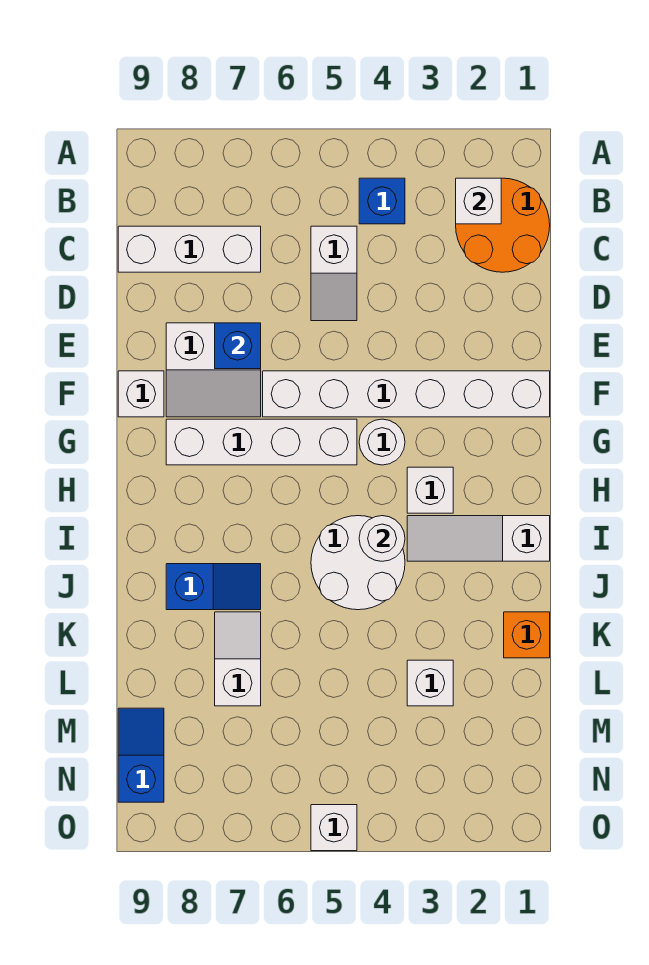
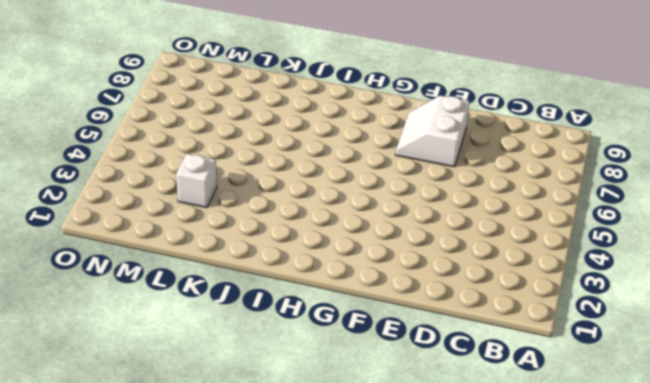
none -> orange 2x2 round brick [456,178,550,272]
none -> blue 1x1 brick [359,178,405,224]
none -> white 1x2 slope [311,226,357,321]

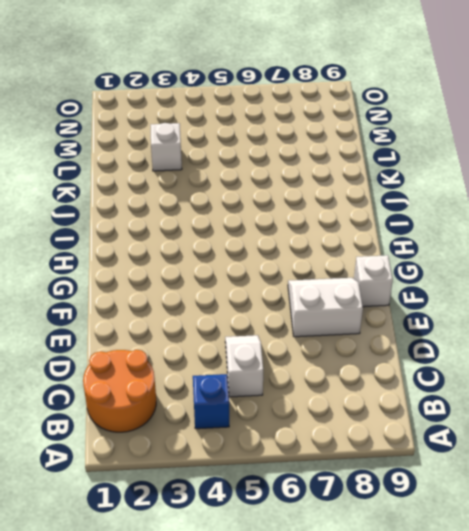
none -> white 1x3 brick [118,226,261,272]
none -> white 1x6 brick [263,371,550,417]
none -> white 1x1 round brick [359,419,405,465]

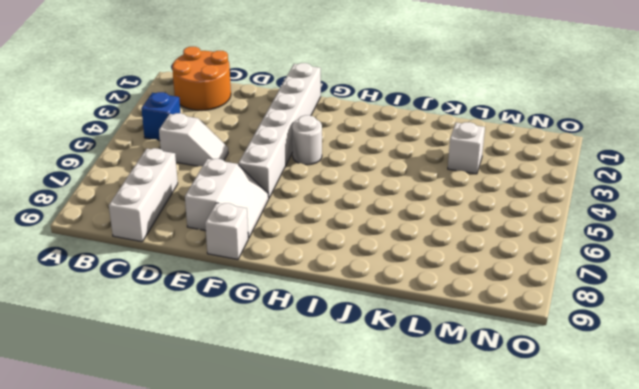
none -> white 1x4 brick [166,419,357,465]
none -> white 1x1 brick [407,467,453,513]
none -> white 1x3 slope [407,516,550,561]

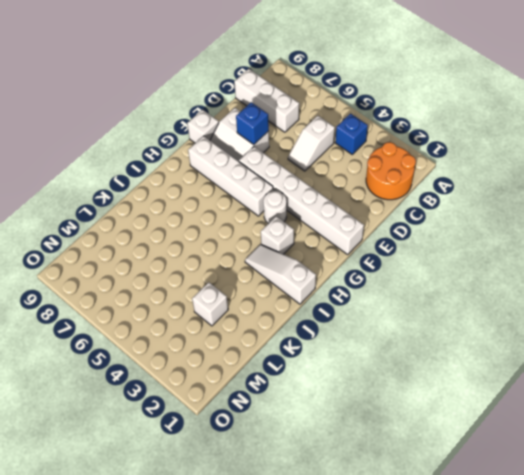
none -> white 2x2 round brick [311,516,405,610]
none -> blue 1x2 slope [166,564,261,610]
none -> orange 1x1 brick [504,612,550,658]

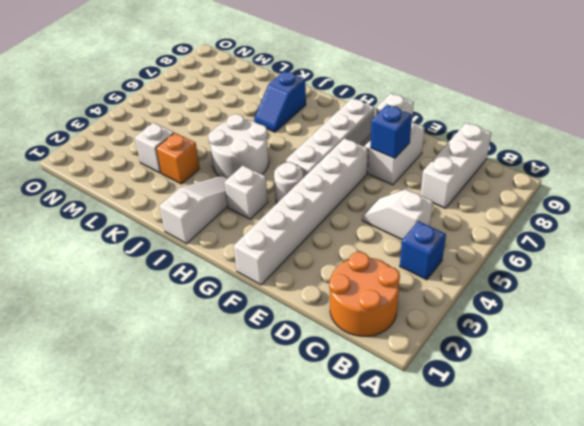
orange 1x1 brick [156,133,200,184] -> orange 1x1 brick moved to [504,612,550,658]
none -> white 1x2 slope [215,612,261,706]
none -> blue 1x2 slope [118,708,164,802]
none -> white 1x1 brick [311,805,357,851]

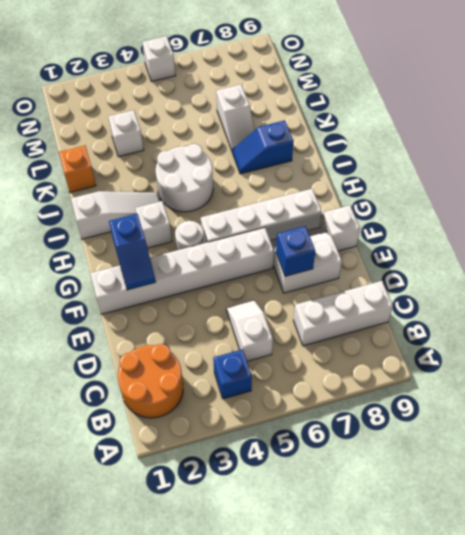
blue 1x2 slope [109,214,156,290] -> blue 1x2 slope moved to [118,708,164,802]
none -> white 1x1 brick [456,178,501,224]
none -> white 1x1 round brick [359,516,405,561]

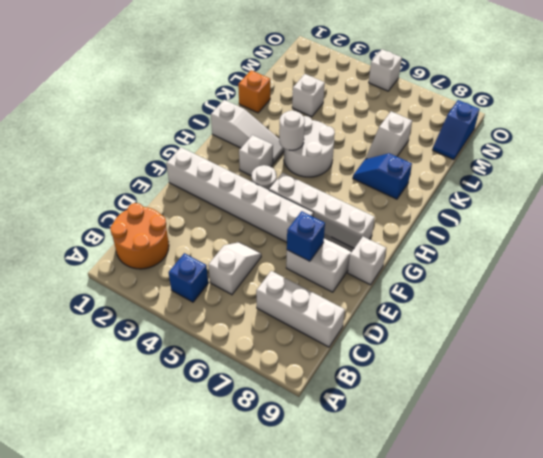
none -> white 1x1 brick [456,178,501,224]

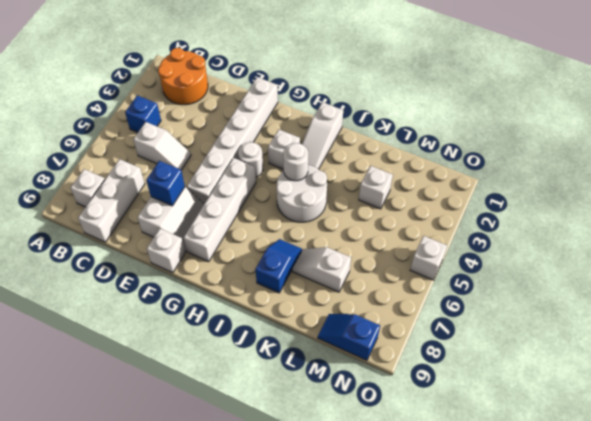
white 1x1 brick [70,169,105,207] -> white 1x1 brick moved to [456,178,501,224]
none -> orange 1x1 brick [504,612,550,658]

